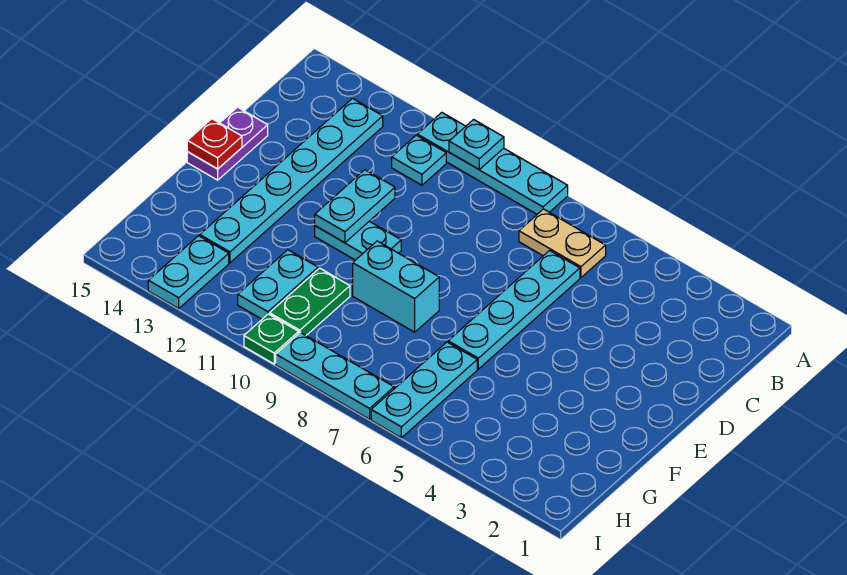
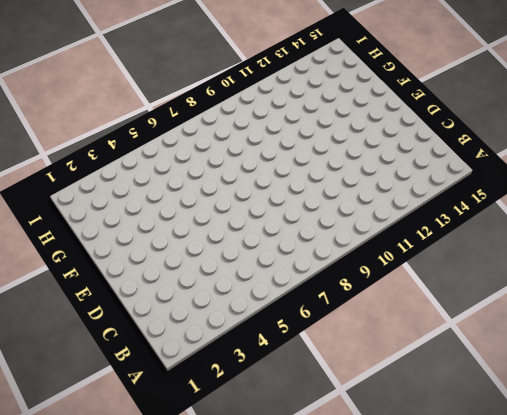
none -> cyan 1x4 plate [417,113,568,214]
none -> tan 1x2 plate [519,209,606,277]
none -> cyan 1x1 plate [392,135,446,185]

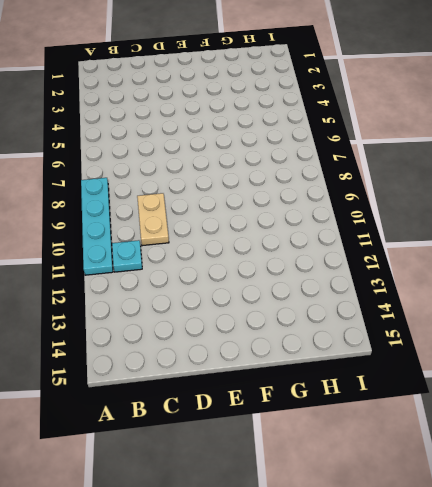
tan 1x2 plate [137,193,169,246] -> tan 1x2 plate moved to [519,209,606,277]
none -> cyan 1x6 plate [200,98,383,263]
none -> cyan 1x4 plate [448,250,580,369]
none -> purple 1x2 plate [187,107,268,180]

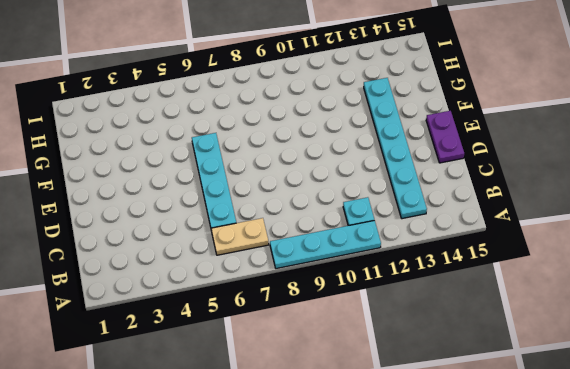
none -> cyan 1x2 plate [315,221,401,260]
none -> cyan 1x2 brick [353,241,439,332]
none -> cyan 1x3 plate [371,342,477,438]

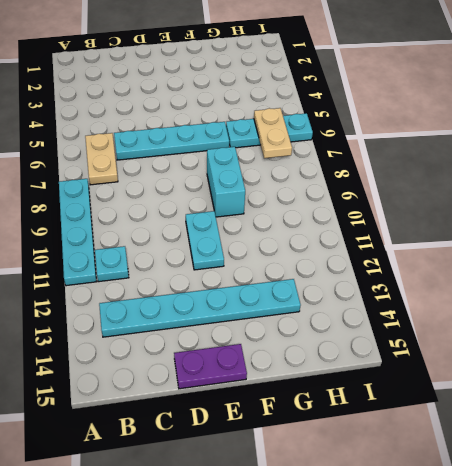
tan 1x2 plate [254,108,292,158] -> none
none -> green 1x2 plate [270,268,350,335]
none -> cyan 1x2 plate [238,250,318,319]
none -> cyan 1x2 plate [148,236,229,309]

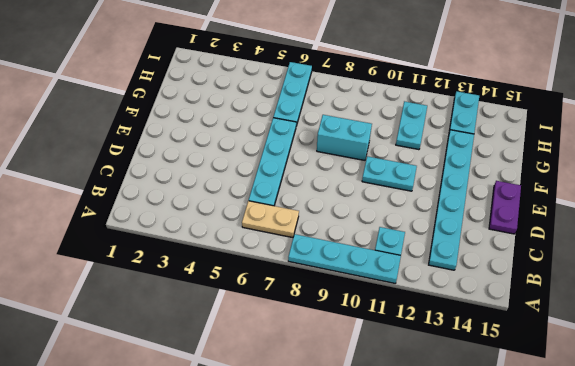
none -> green 1x2 plate [270,268,350,335]
none -> cyan 1x3 plate [276,332,394,419]
none -> green 1x1 plate [244,314,299,364]

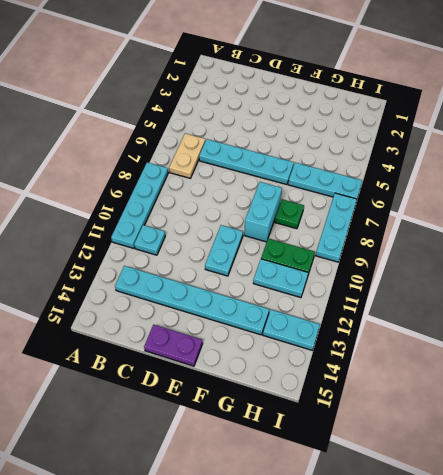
green 1x1 plate [275,199,304,229] -> green 1x1 plate moved to [244,314,299,364]
none -> cyan 1x1 plate [449,120,504,169]
none -> cyan 1x2 plate [315,170,395,243]
none -> red 1x1 plate [187,119,242,169]

